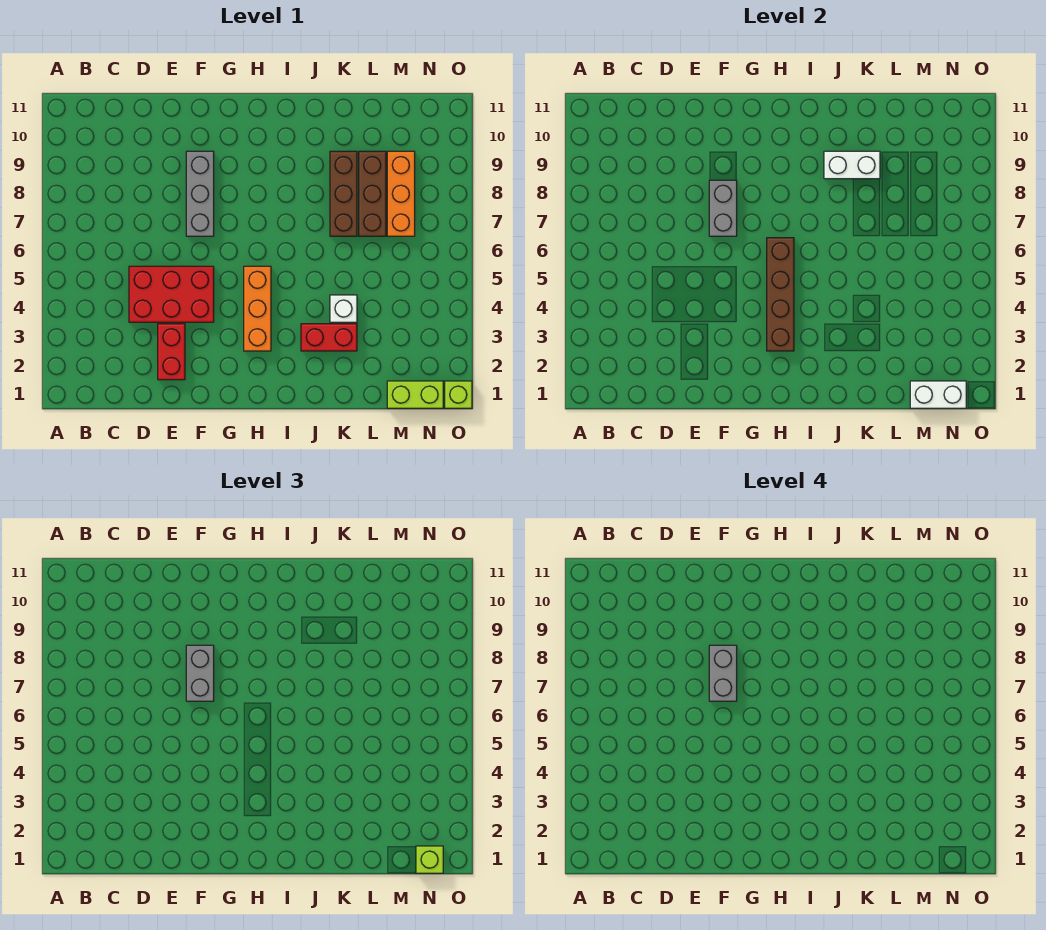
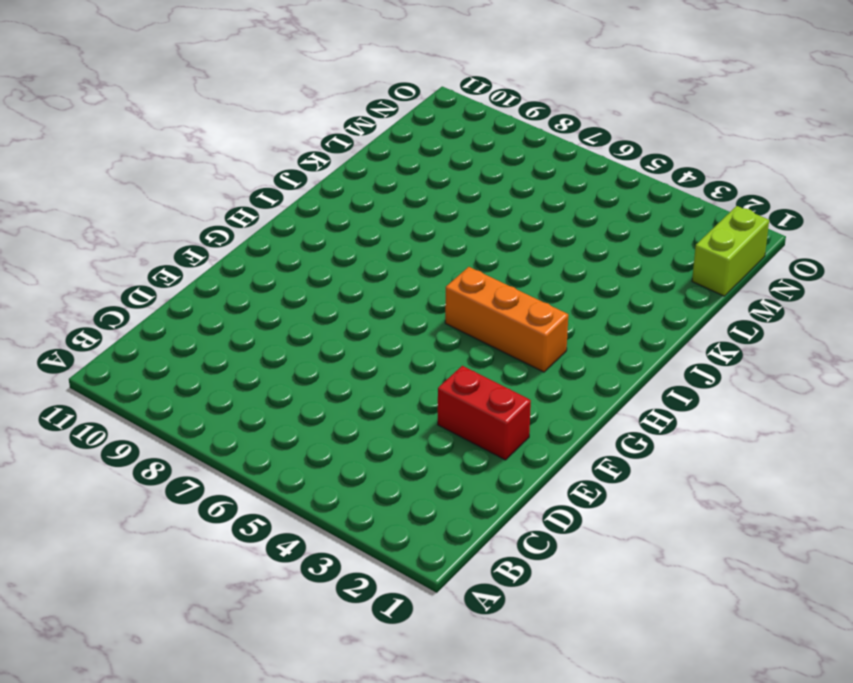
none -> red 2x3 brick [129,266,214,322]
none -> grey 1x3 brick [186,151,214,236]
none -> red 1x2 brick [301,324,357,351]

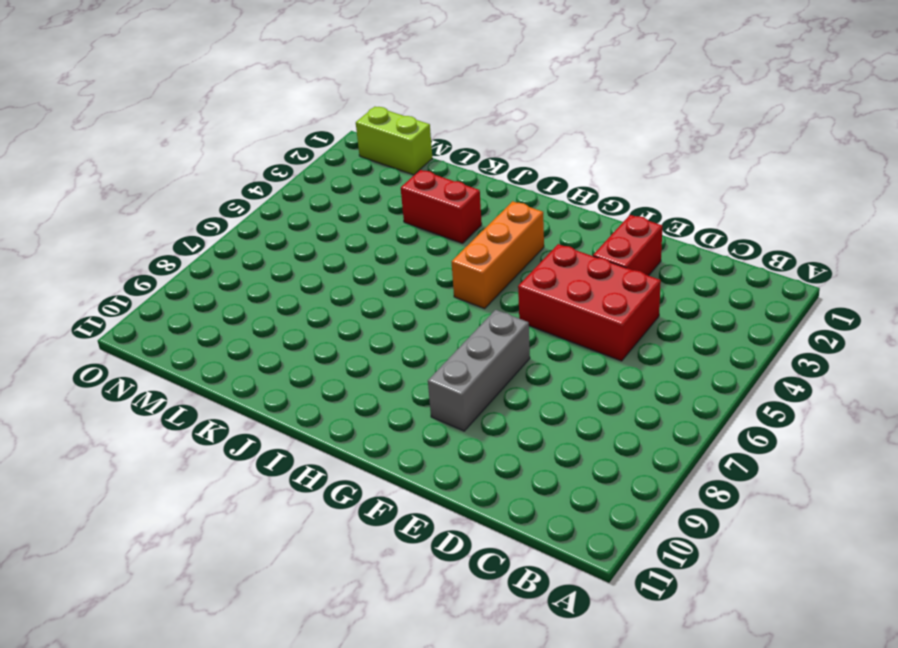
none -> white 1x1 brick [330,295,357,322]
none -> brown 1x3 brick [330,151,357,236]
none -> brown 1x3 brick [359,151,386,236]

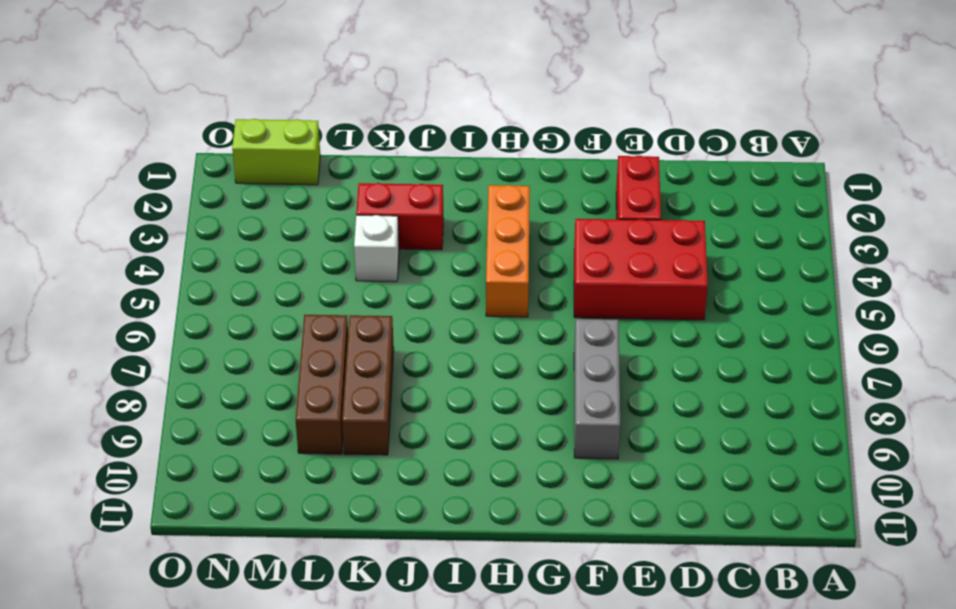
none -> orange 1x3 brick [387,151,415,236]
none -> lime 1x1 brick [445,381,472,408]
none -> grey 1x2 brick [709,180,737,236]

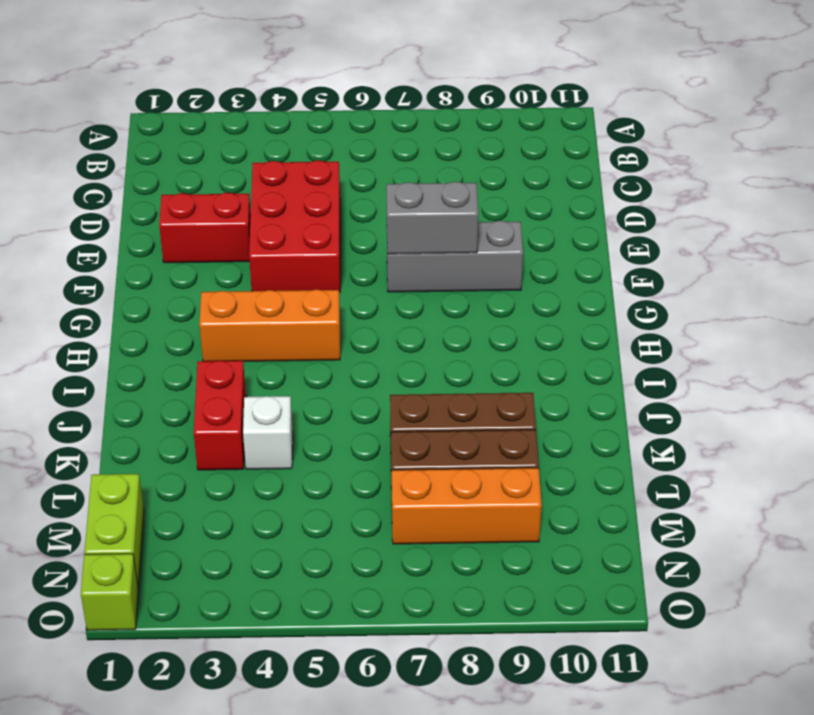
none -> brown 1x4 brick [767,238,794,351]
none -> white 1x2 brick [824,151,880,179]
none -> white 1x2 brick [910,381,966,408]

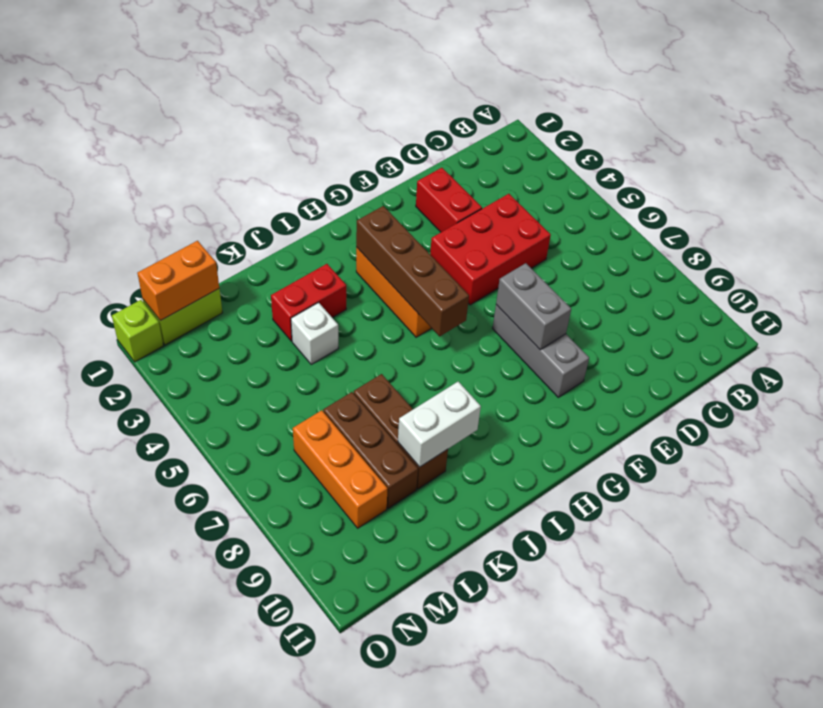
orange 1x2 brick [137,241,219,321] -> white 1x2 brick [910,381,966,408]
none -> grey 1x2 brick [186,645,214,701]
none -> lime 1x1 brick [416,846,443,873]
none -> grey 1x2 brick [709,645,737,701]

